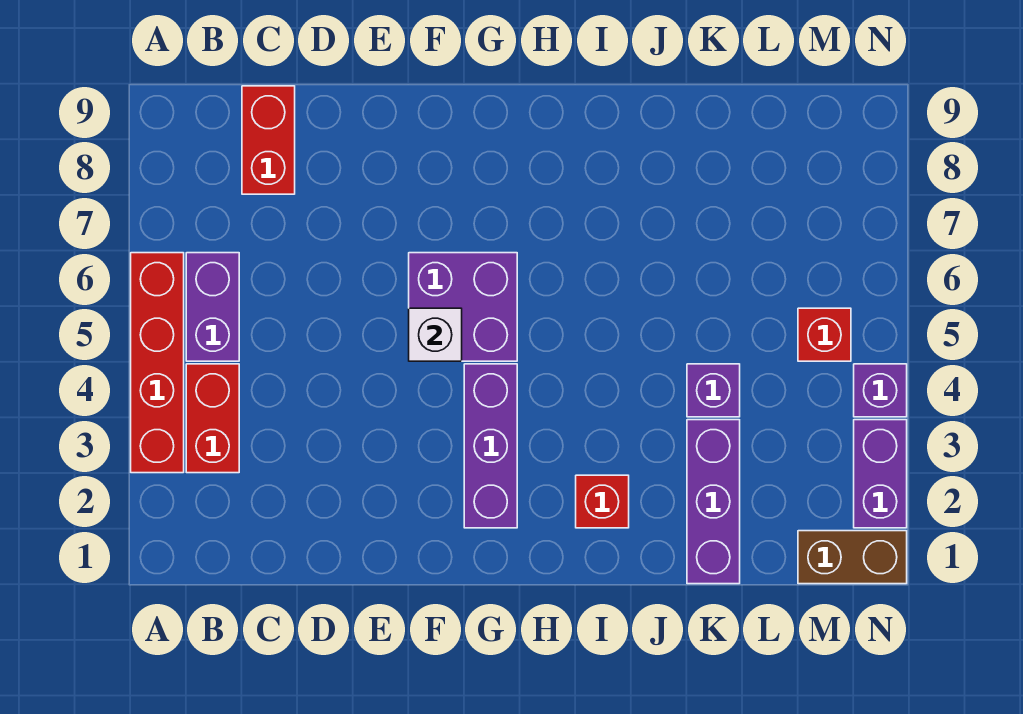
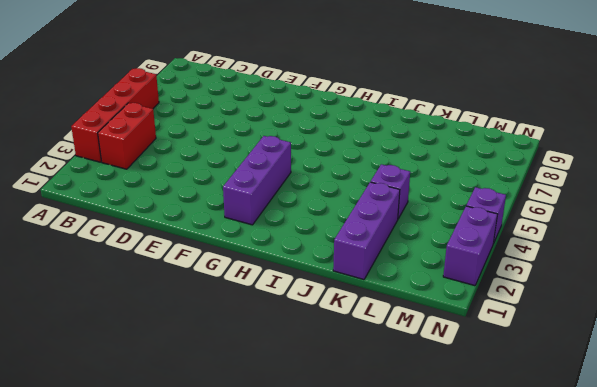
none -> purple 1x2 brick [186,253,239,361]
none -> red 1x2 brick [242,86,295,194]
none -> purple 2x2 brick [409,253,517,361]

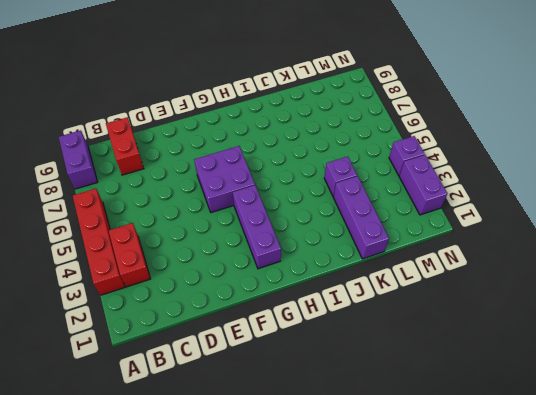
purple 1x2 brick [59,131,97,189] -> purple 1x2 brick moved to [186,253,239,361]
none -> red 1x1 brick [576,475,629,528]
none -> brown 1x2 brick [798,531,907,584]
none -> red 1x1 brick [798,308,851,361]

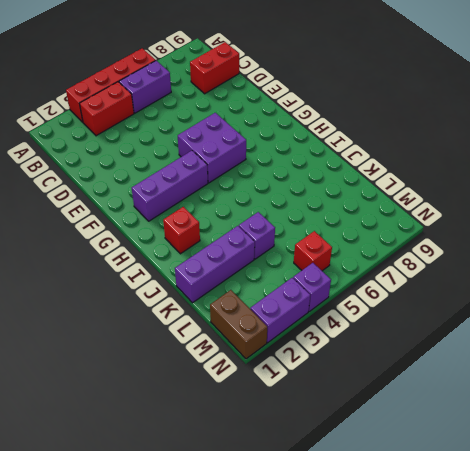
none -> white 1x1 brick [409,308,462,361]

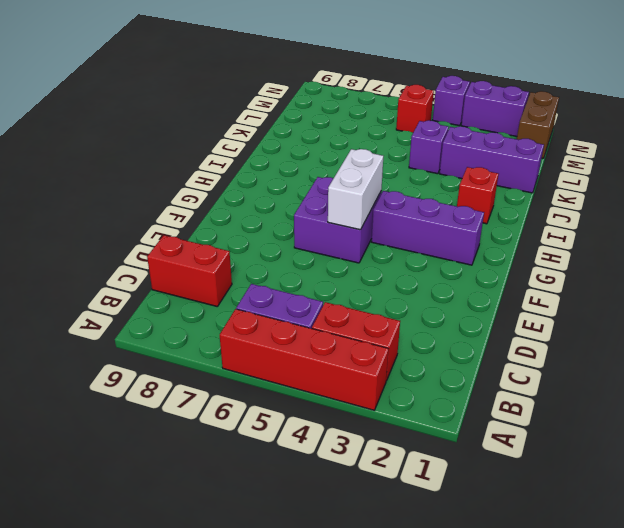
white 1x2 brick [328,149,383,230] -> white 1x1 brick [409,308,462,361]

